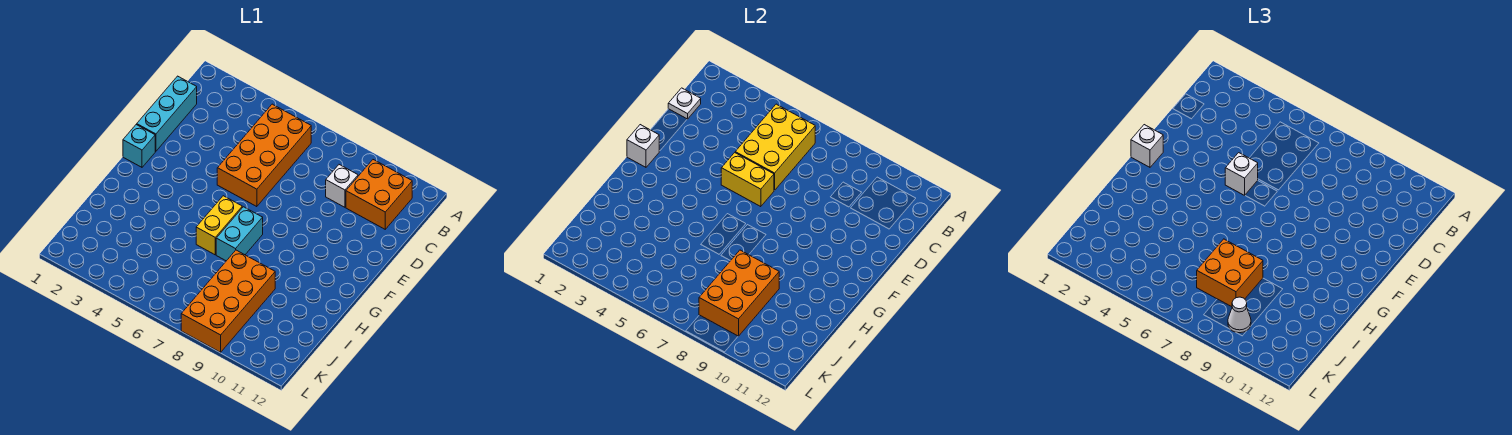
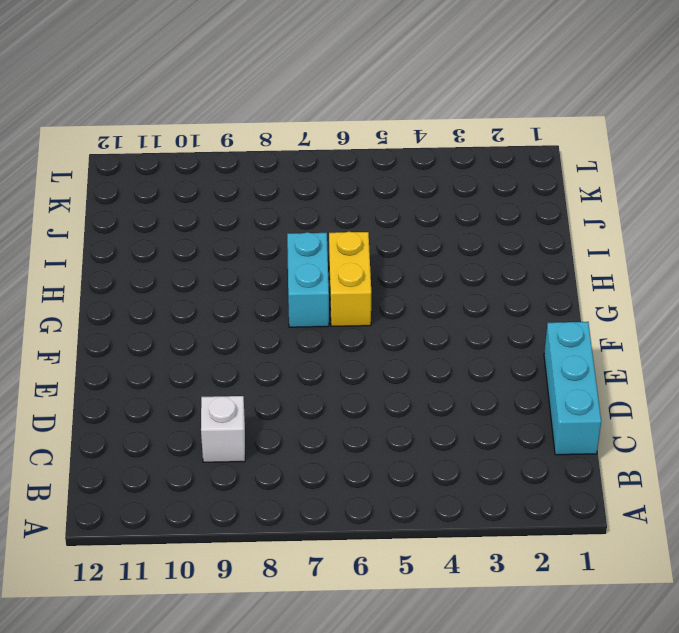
none -> orange 2x4 brick [217,104,311,207]
none -> orange 2x2 brick [346,160,412,229]
none -> cyan 1x1 brick [123,124,155,167]

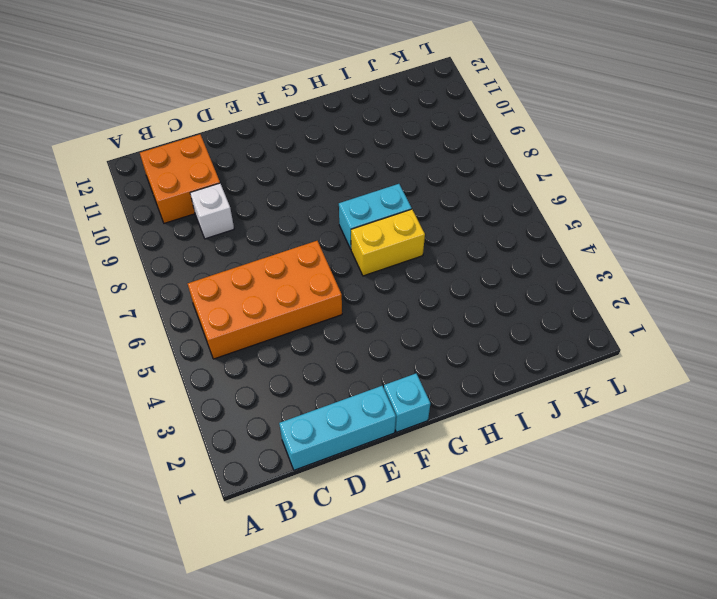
none -> orange 2x4 brick [181,250,275,352]
none -> yellow 2x3 brick [735,104,815,190]
none -> white 1x1 plate [668,88,701,119]

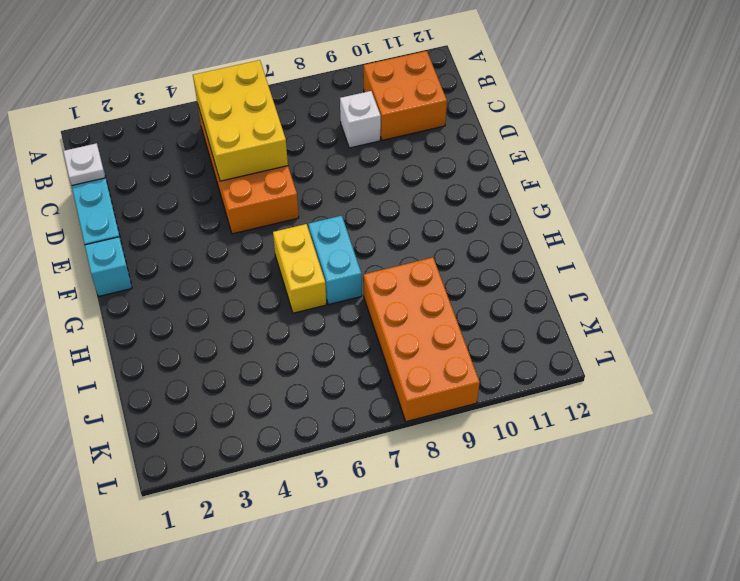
none -> yellow 1x2 brick [721,153,774,207]
none -> white 1x1 brick [627,125,659,167]
none -> orange 2x3 brick [699,250,779,336]

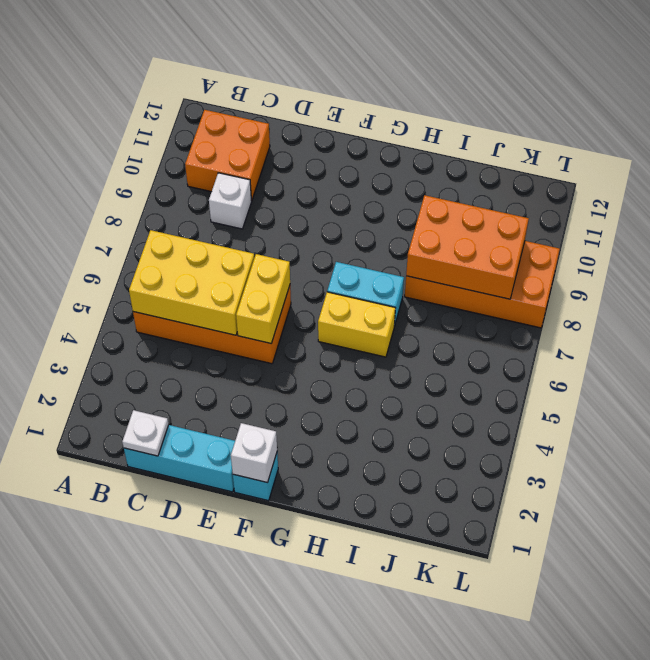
none -> white 1x1 brick [1225,153,1258,195]
none -> white 1x1 brick [1131,125,1163,167]
none -> orange 2x2 brick [1197,239,1263,307]

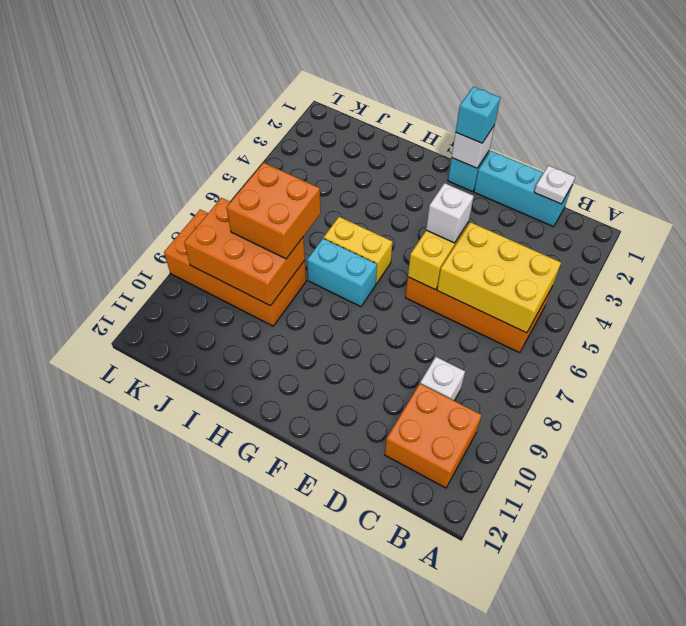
cyan 1x1 brick [456,87,500,143] -> white 1x1 brick [1131,125,1163,167]
none -> white 1x1 cone [1228,297,1251,333]

